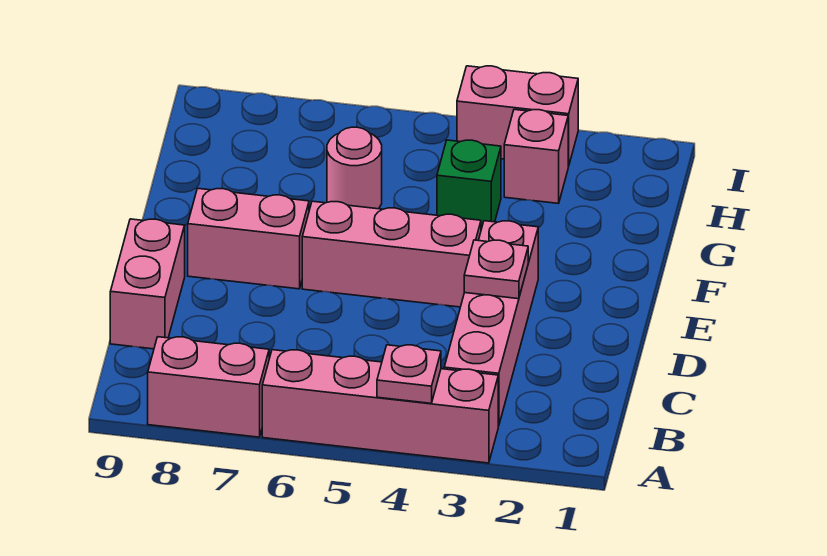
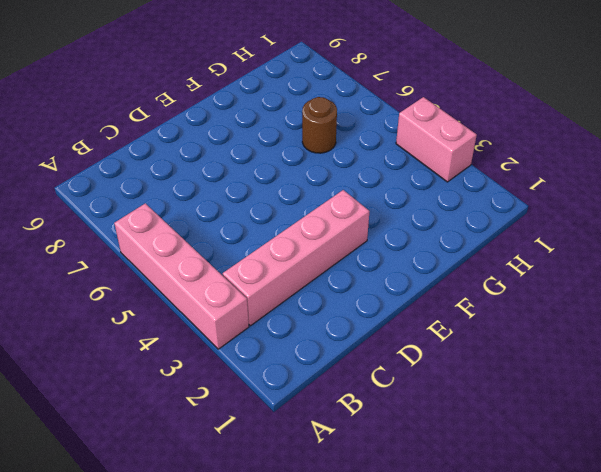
brown 1x1 round brick [302,97,337,153] -> pink 1x1 round brick [327,127,382,209]
none -> pink 1x2 brick [148,337,269,437]
none -> pink 1x2 brick [110,219,185,349]
none -> pink 1x3 brick [302,201,481,307]

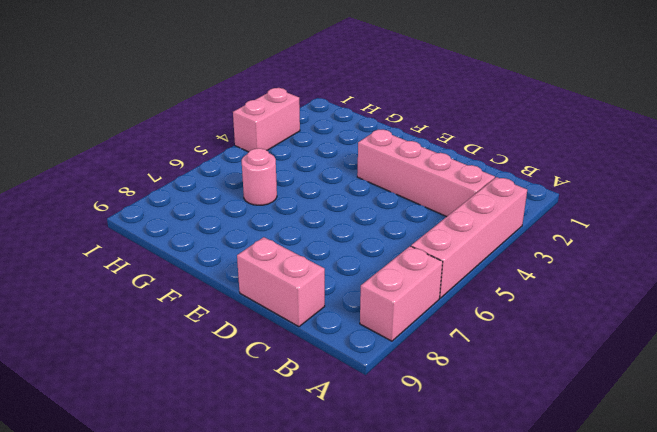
none -> pink 1x3 brick [302,201,481,307]
none -> pink 1x2 brick [188,188,309,289]
none -> green 1x1 brick [437,140,501,229]

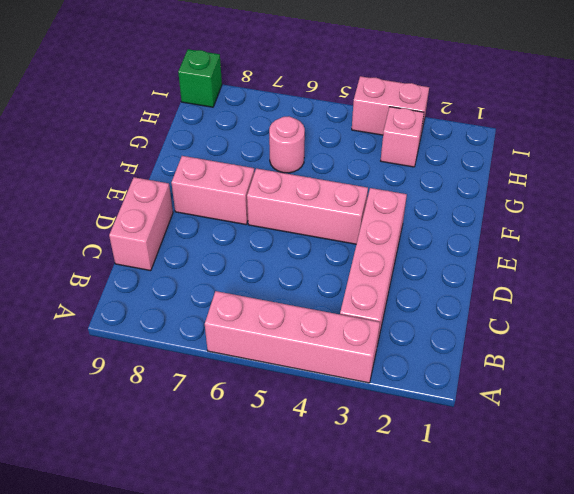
green 1x1 brick [178,49,222,107] -> green 1x1 brick moved to [437,140,501,229]
none -> pink 1x2 brick [148,337,269,437]
none -> pink 1x1 plate [377,345,441,403]
none -> pink 1x1 plate [464,240,528,299]

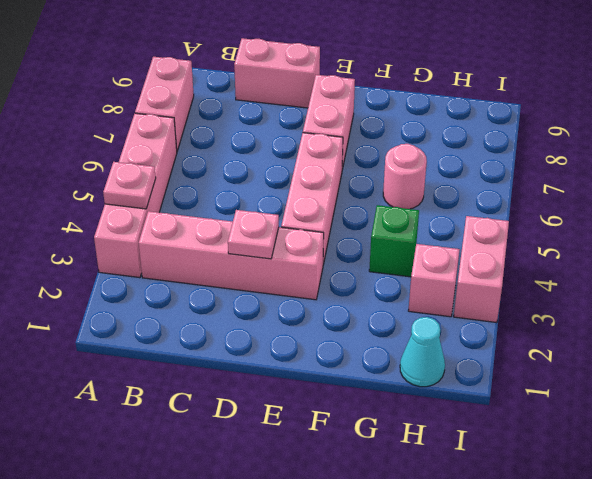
cyan 1x1 cone [400,317,445,387] -> none

